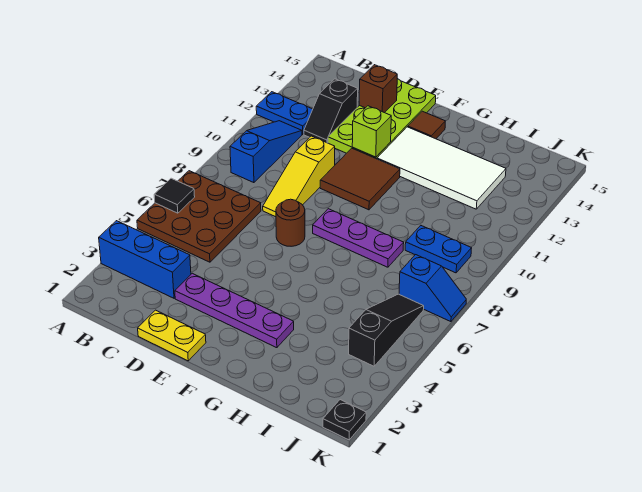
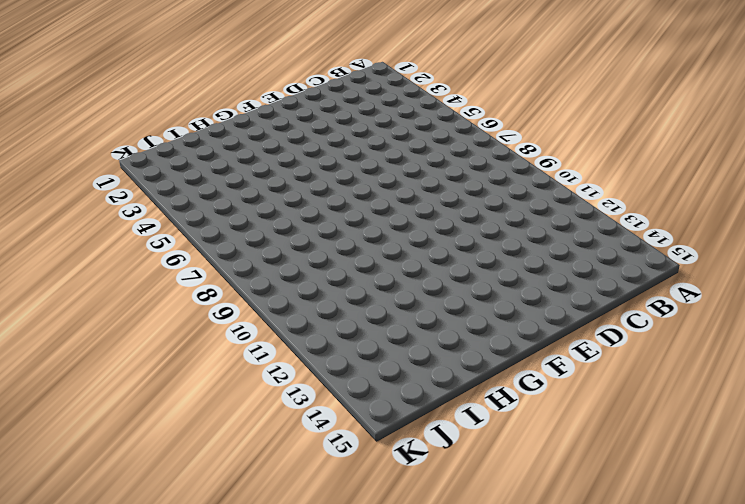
none -> blue 1x3 brick [99,221,191,298]
none -> brown 3x3 plate [137,171,261,262]
none -> blue 1x2 plate [256,92,313,134]

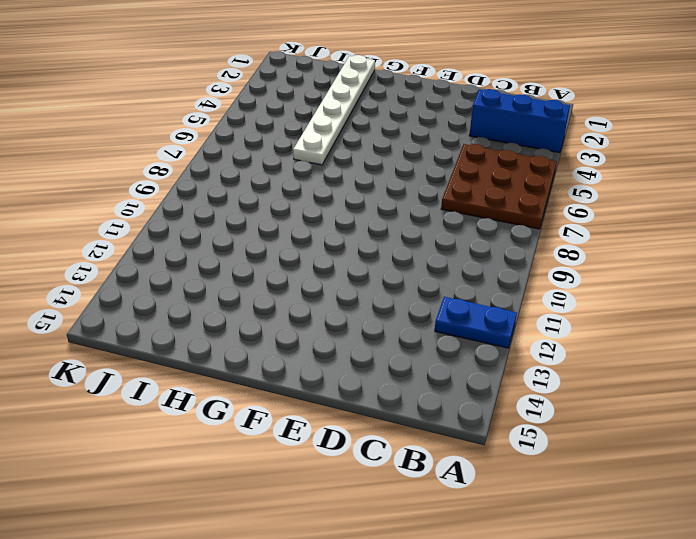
white 1x6 plate [293,55,375,165] -> none
none -> blue 1x3 slope [230,121,302,183]
none -> black 1x2 slope [304,79,358,143]
none -> yellow 1x2 plate [138,310,206,361]

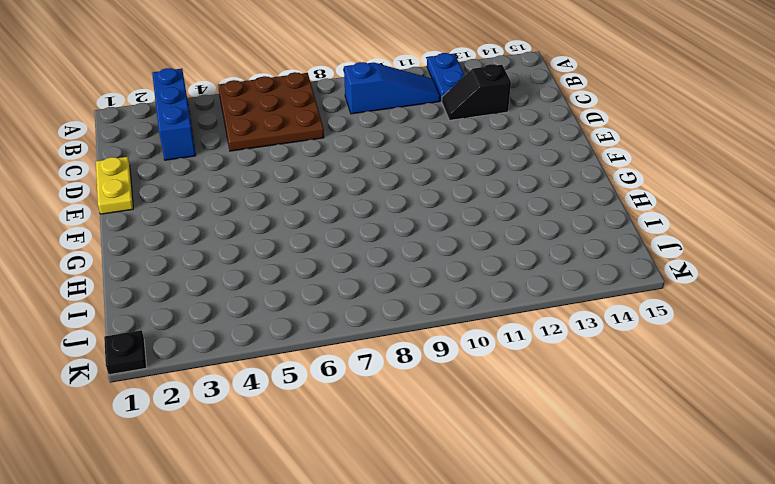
none -> purple 1x4 plate [175,273,294,348]
none -> yellow 1x3 slope [263,136,335,217]
none -> lime 2x4 plate [328,79,436,159]

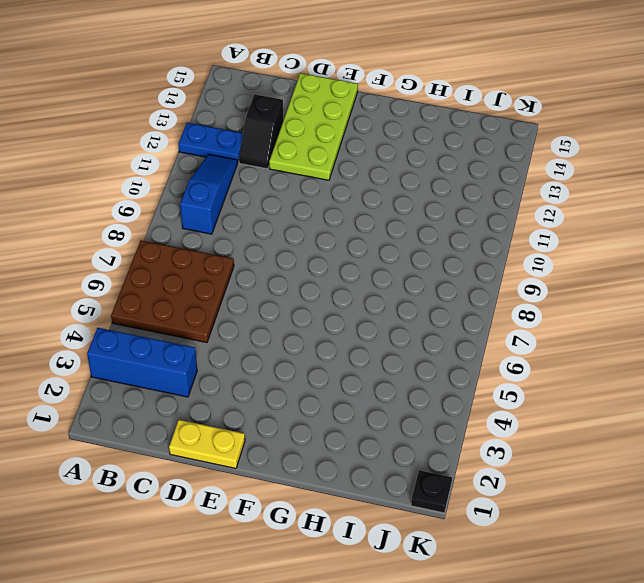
none -> purple 1x4 plate [175,273,294,348]
none -> yellow 1x3 slope [263,136,335,217]
none -> brown 1x1 round brick [276,199,305,246]

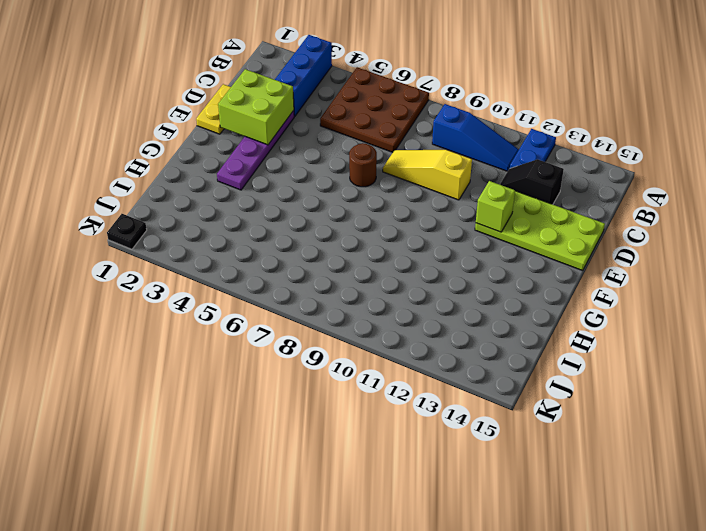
lime 2x2 brick [218,69,294,145] -> none
none -> brown 2x2 tile [320,148,400,210]
none -> purple 1x3 plate [313,209,404,267]
none -> white 2x4 tile [377,127,506,209]

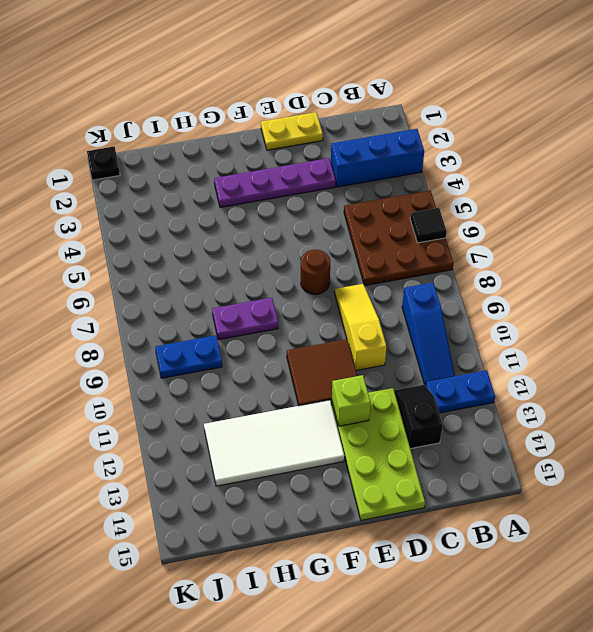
purple 1x2 plate [212,298,278,340] -> purple 1x3 plate [313,209,404,267]
none -> brown 1x1 tile [408,111,445,139]
none -> black 1x3 slope [349,294,424,366]
none -> blue 1x2 slope [399,255,466,322]

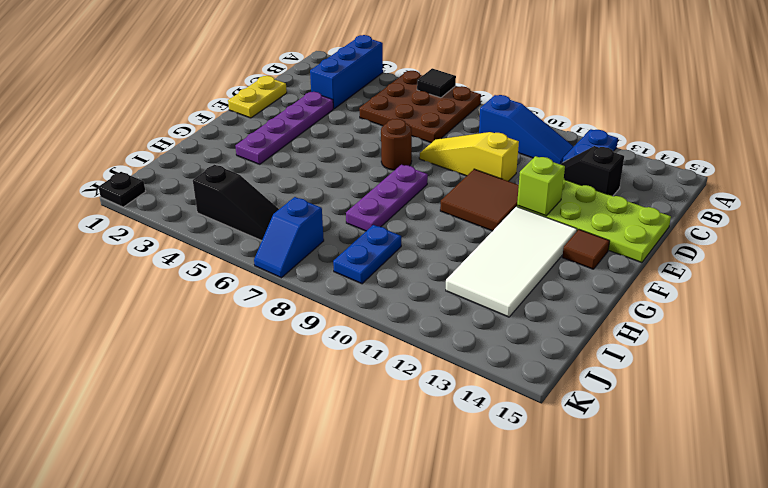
none -> brown 1x1 brick [359,65,397,113]

